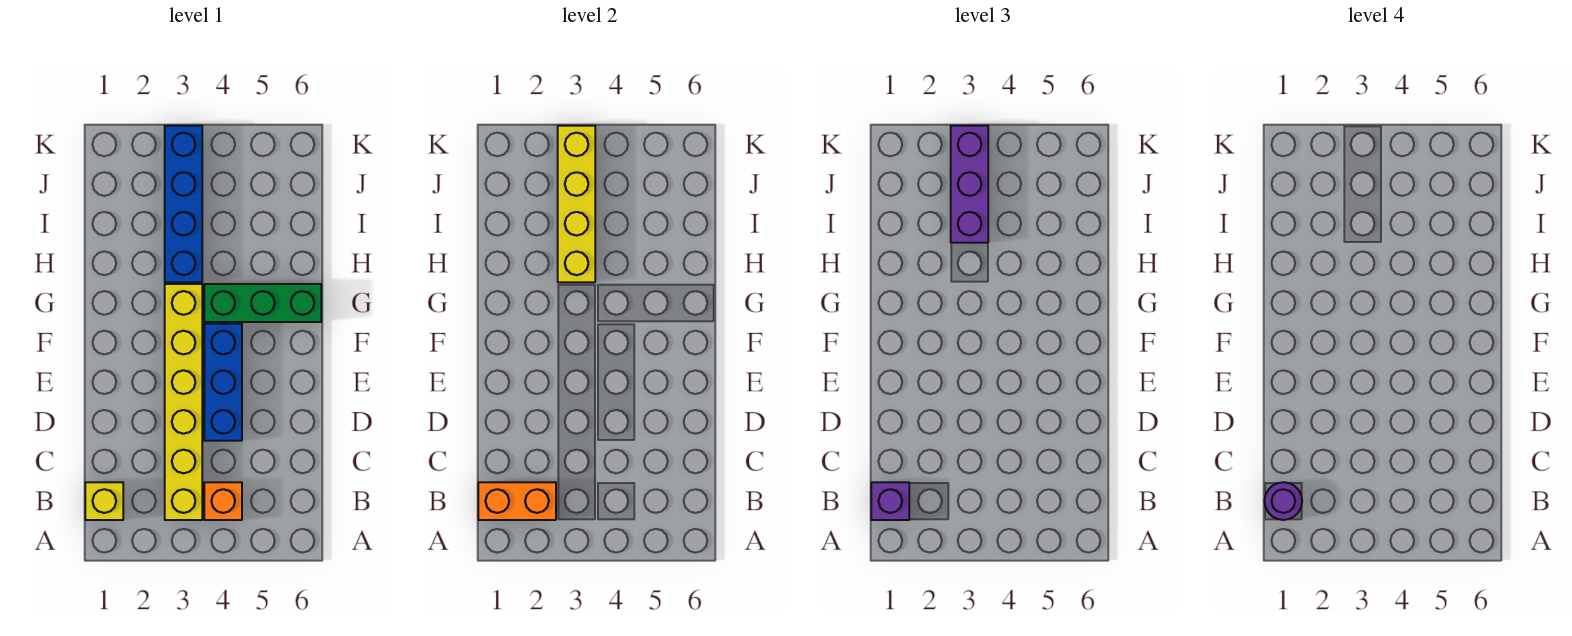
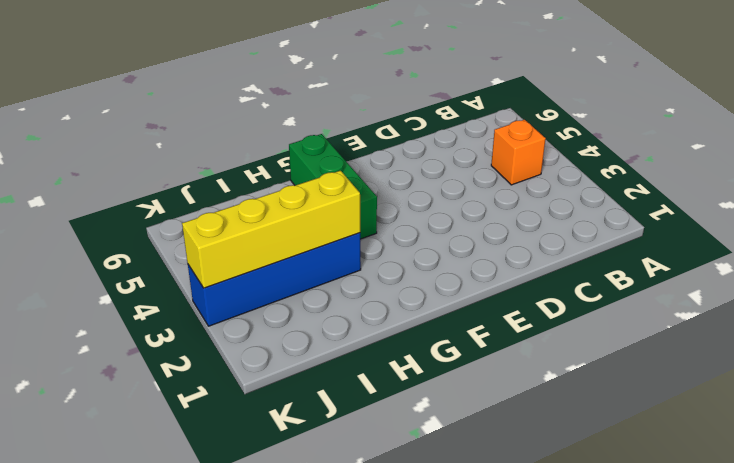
none -> yellow 1x1 brick [85,482,123,520]
none -> yellow 1x6 brick [165,284,202,520]

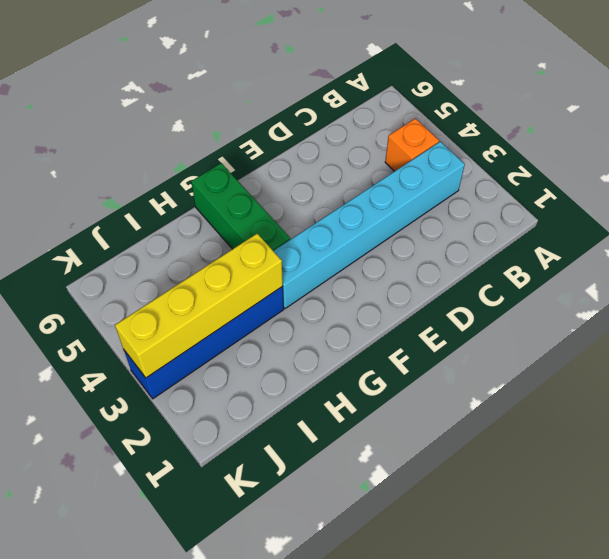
cyan 1x6 brick [274,142,465,309] -> yellow 1x6 brick [165,284,202,520]
none -> yellow 1x1 brick [85,482,123,520]
none -> blue 1x3 brick [204,324,242,441]

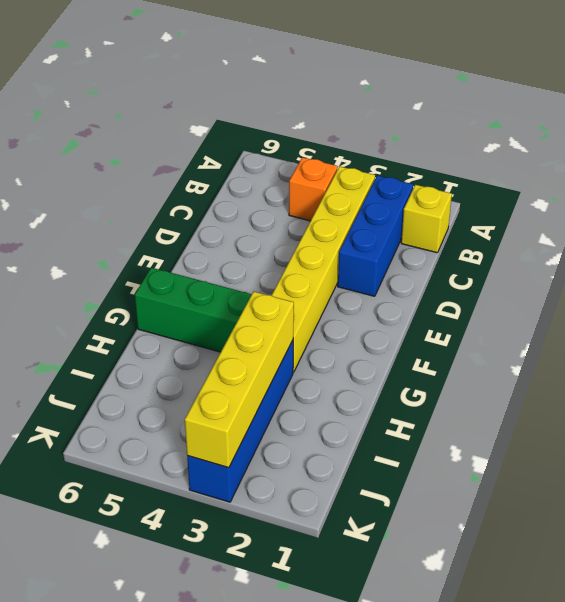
blue 1x3 brick [338,175,413,296] -> blue 1x3 brick moved to [204,324,242,441]
none -> orange 1x2 brick [478,482,556,520]
none -> purple 1x1 brick [871,482,909,520]

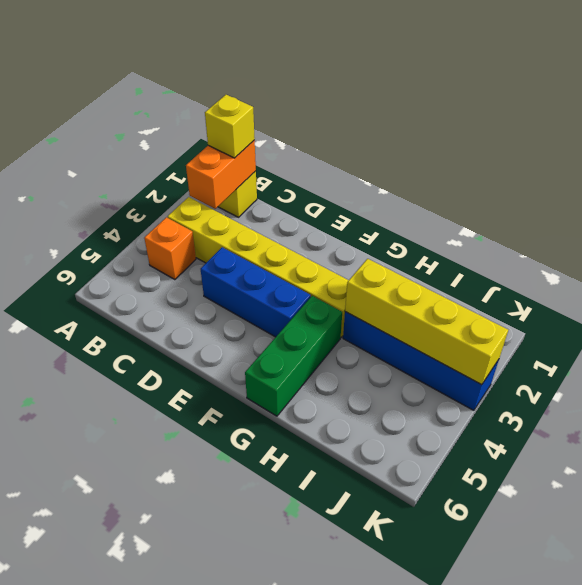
yellow 1x1 brick [205,95,255,158] -> purple 1x1 brick [871,482,909,520]
none -> purple 1x3 brick [951,126,988,243]
none -> purple 1x1 round brick [1265,482,1302,520]

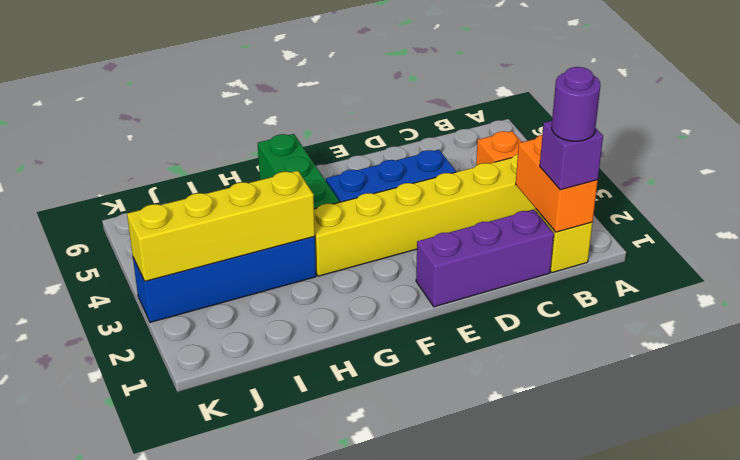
purple 1x3 brick [416,209,554,307] -> purple 1x3 brick moved to [951,126,988,243]

